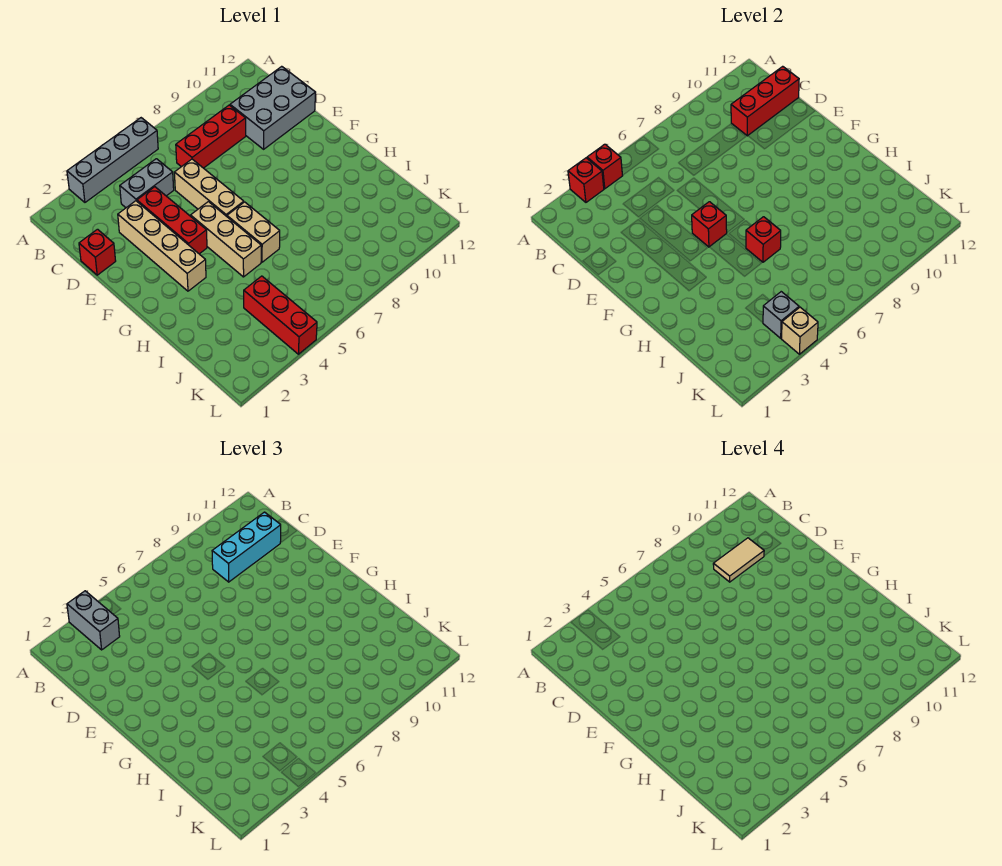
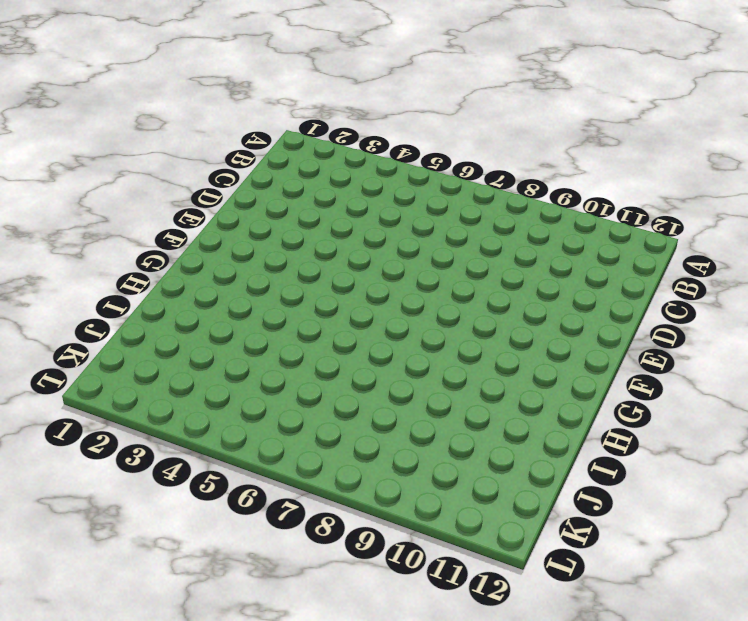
none -> grey 1x4 brick [67,118,158,202]
none -> grey 1x2 brick [120,159,174,208]
none -> red 1x3 brick [176,105,246,168]

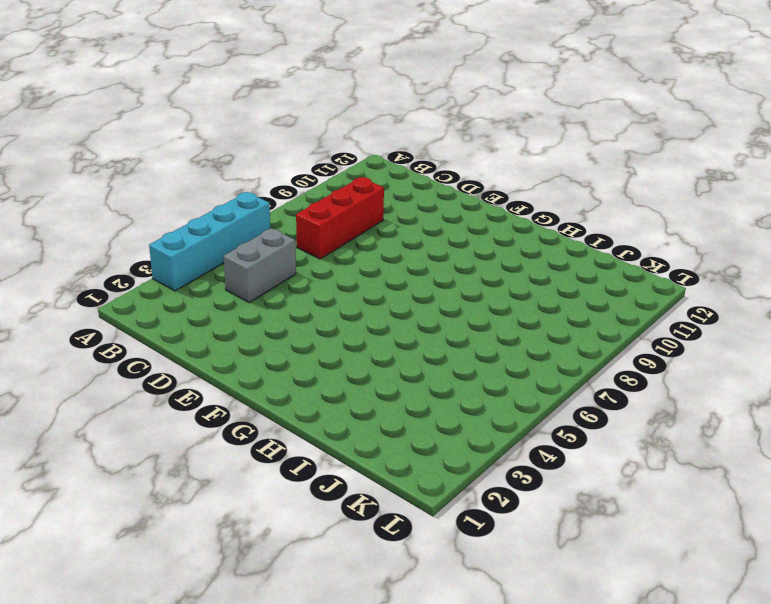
cyan 1x4 brick [149,192,270,291] -> grey 1x4 brick [67,118,158,202]
none -> grey 2x3 brick [230,66,316,149]
none -> red 1x1 brick [79,229,116,275]
none -> tan 1x4 brick [118,201,206,291]

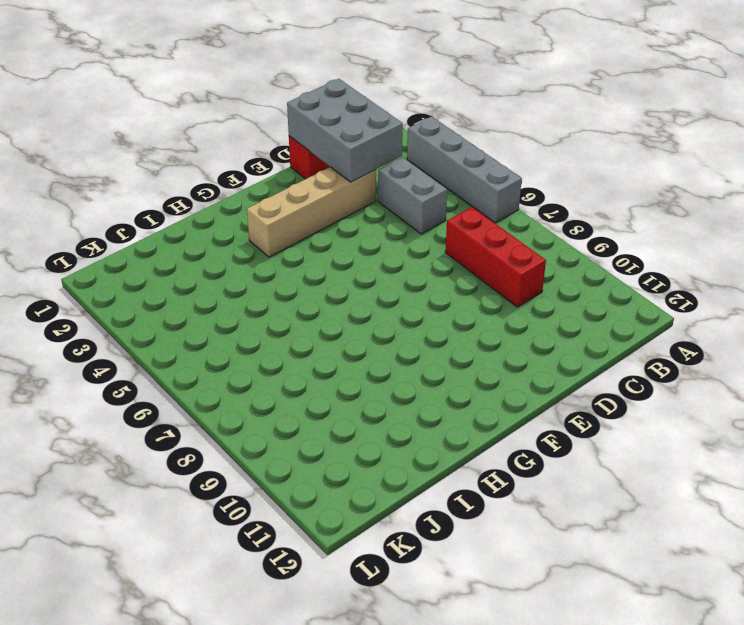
grey 2x3 brick [287,79,403,182] -> grey 2x3 brick moved to [230,66,316,149]
none -> red 1x3 brick [137,187,207,254]
none -> tan 1x3 brick [174,159,244,216]
none -> tan 1x3 brick [191,202,261,277]

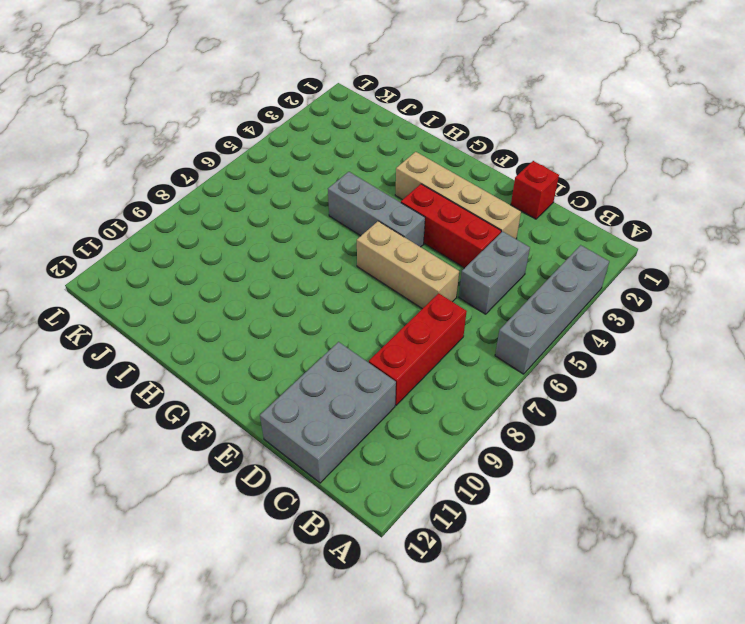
grey 1x3 brick [328,172,425,247] -> tan 1x3 brick [191,202,261,277]
none -> tan 1x2 brick [227,202,280,262]
none -> red 1x3 brick [244,276,317,354]
none -> red 1x1 brick [568,158,604,202]

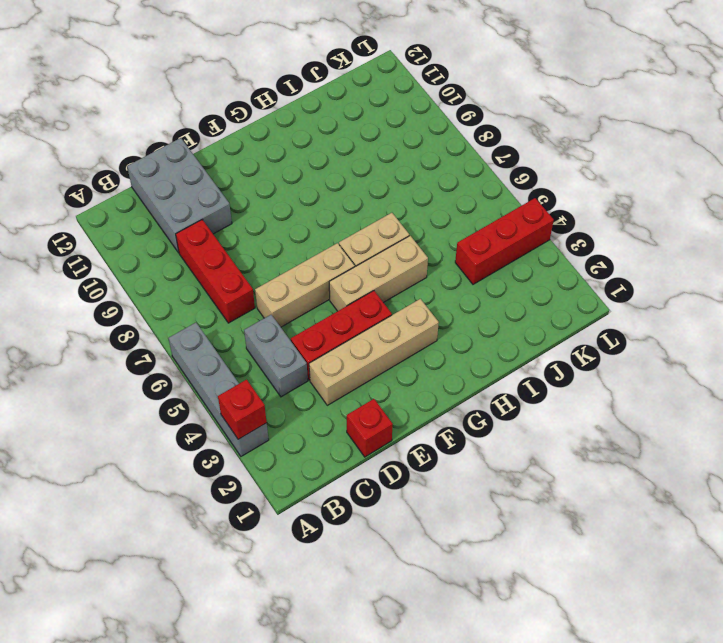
none -> red 1x1 brick [587,144,623,189]
none -> red 1x3 brick [731,66,799,136]
none -> red 1x1 brick [692,202,727,247]

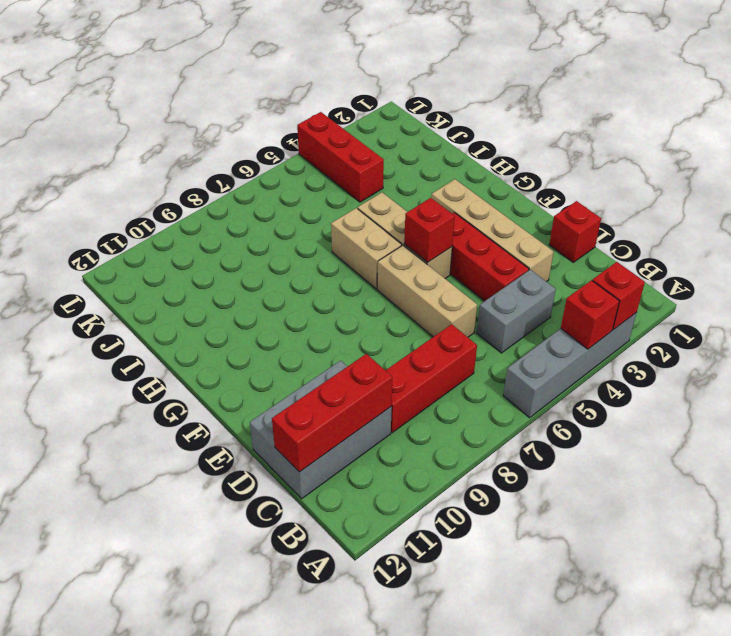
none -> red 1x1 brick [746,217,781,262]
none -> grey 1x1 brick [763,292,799,338]
none -> tan 1x1 brick [782,307,818,354]

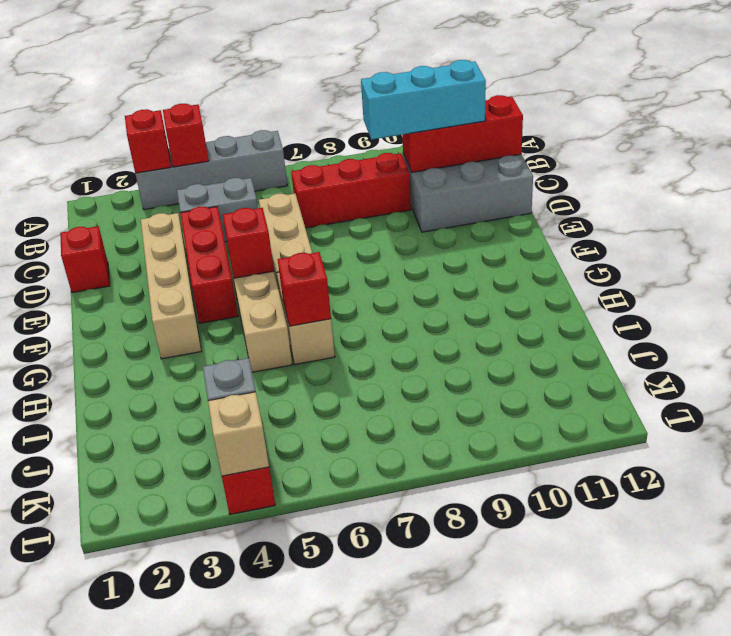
none -> grey 1x2 brick [67,591,120,650]
none -> tan 1x2 tile [713,538,764,582]

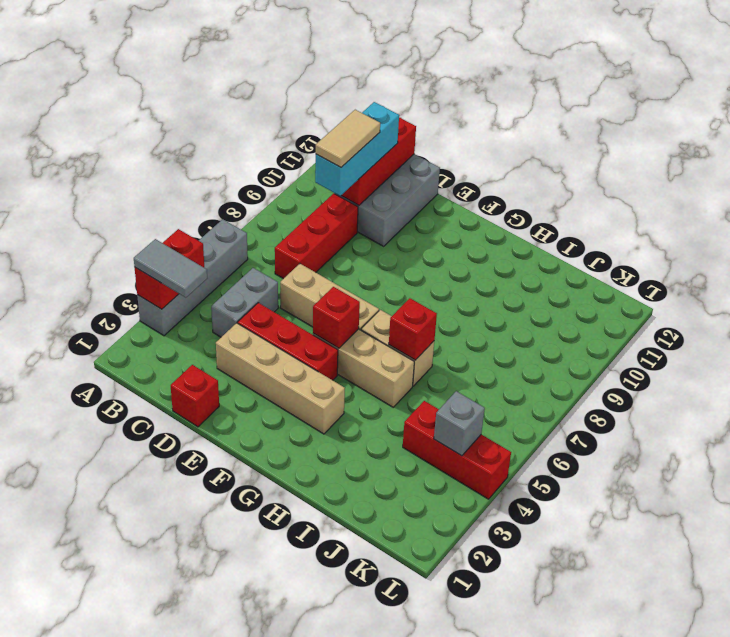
grey 1x2 tile [134,239,207,298] -> grey 1x2 brick [67,591,120,650]
none -> tan 1x1 brick [782,307,818,354]

